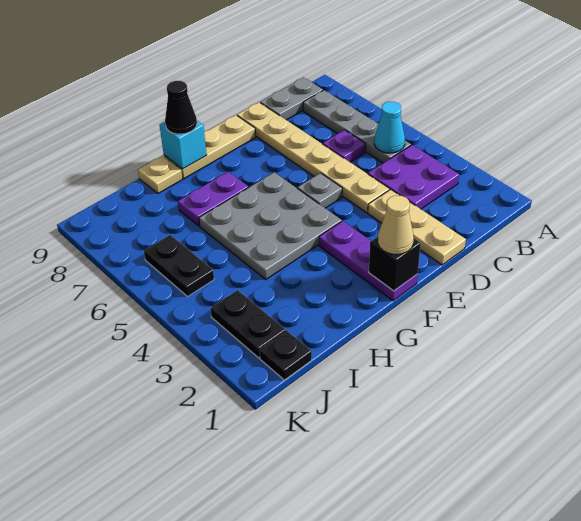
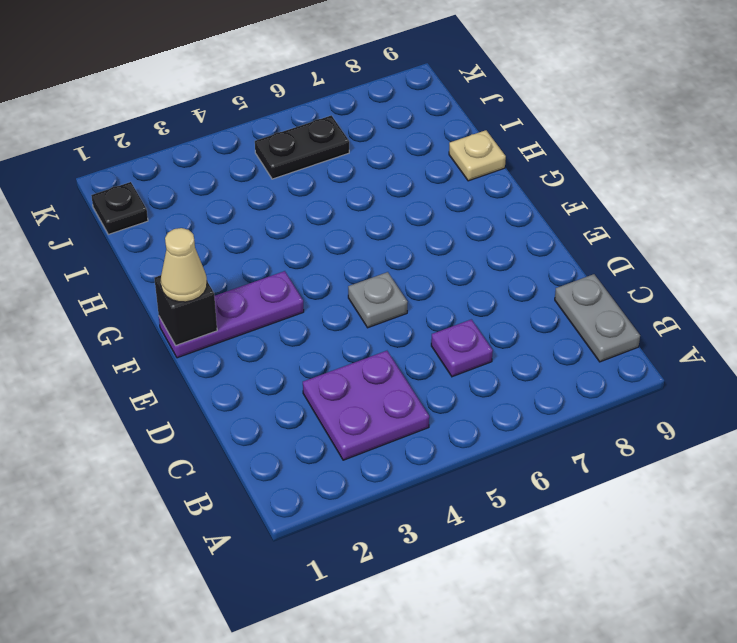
none -> grey 1x4 plate [303,90,411,163]
none -> tan 1x3 plate [368,189,466,265]
none -> tan 1x6 plate [237,102,390,213]

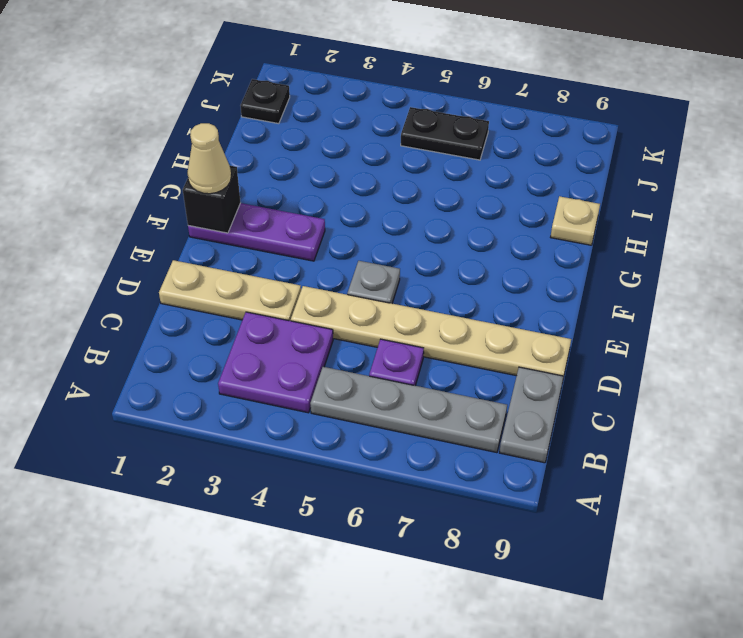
none -> tan 1x3 plate [164,115,256,179]
none -> grey 3x3 plate [199,172,342,279]
none -> purple 1x2 plate [178,172,248,226]

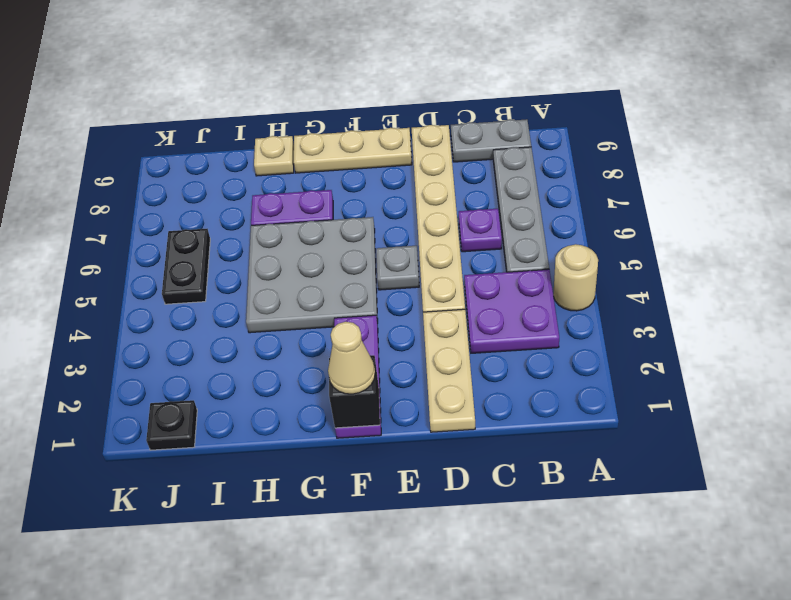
tan 1x1 round brick [553,244,598,311] -> none
none -> black 1x2 plate [211,290,286,358]
none -> cyan 1x1 cone [374,102,405,153]
none -> cyan 1x1 brick [160,121,206,169]

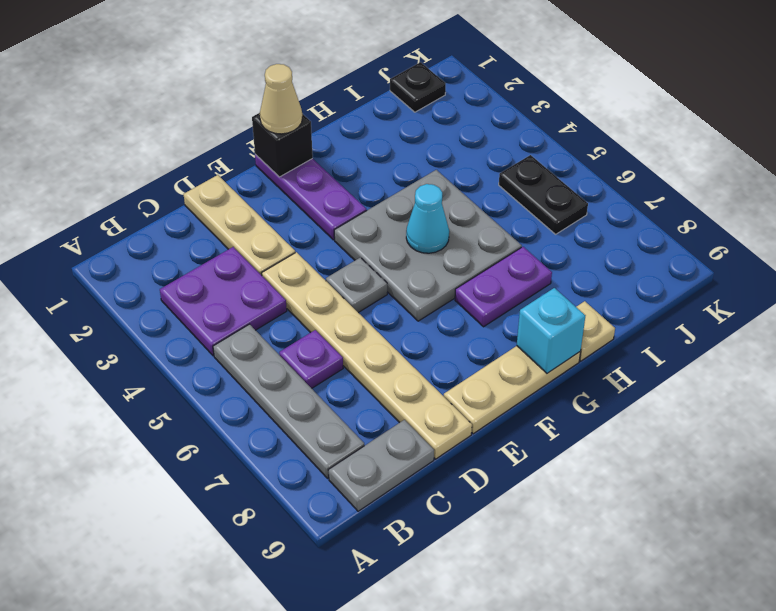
cyan 1x1 cone [406,184,449,253] -> cyan 1x1 cone moved to [374,102,405,153]
none -> black 1x2 plate [211,290,286,358]
none -> black 1x1 cone [165,81,197,134]

